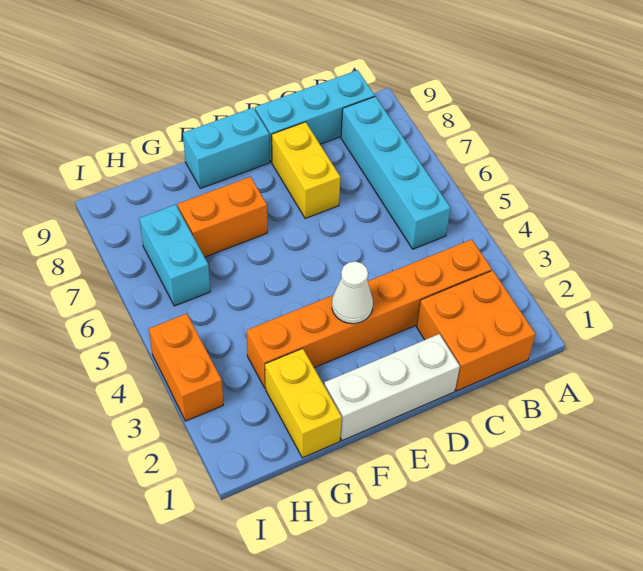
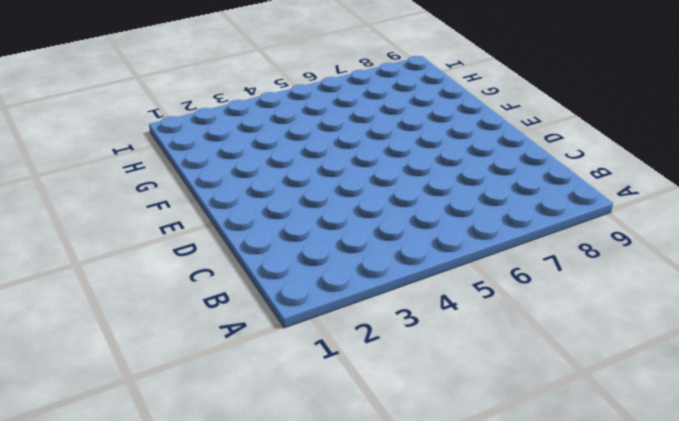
none -> orange 2x2 brick [417,270,535,391]
none -> orange 1x6 brick [247,239,492,388]
none -> cyan 1x4 brick [341,97,451,249]

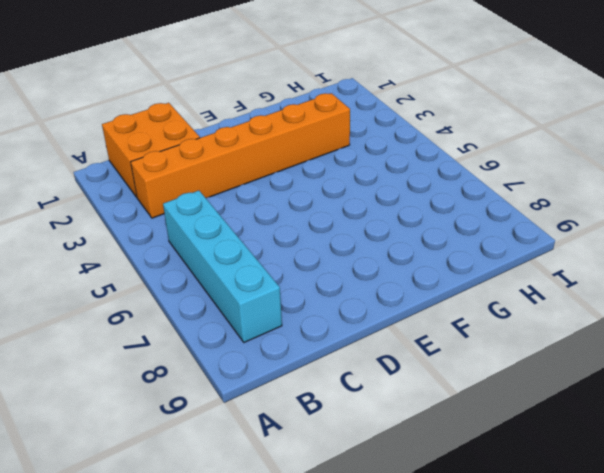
none -> cyan 1x3 brick [255,70,375,162]
none -> white 1x3 brick [324,334,460,441]
none -> yellow 1x2 brick [272,122,340,219]

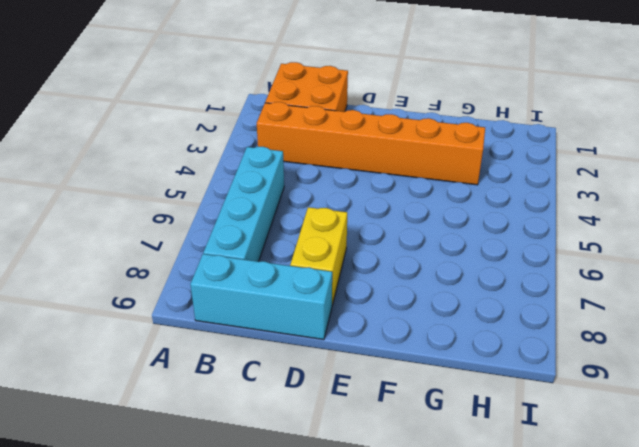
none -> white 1x3 brick [324,334,460,441]
none -> cyan 1x2 brick [183,108,270,188]
none -> orange 1x2 brick [178,177,267,257]

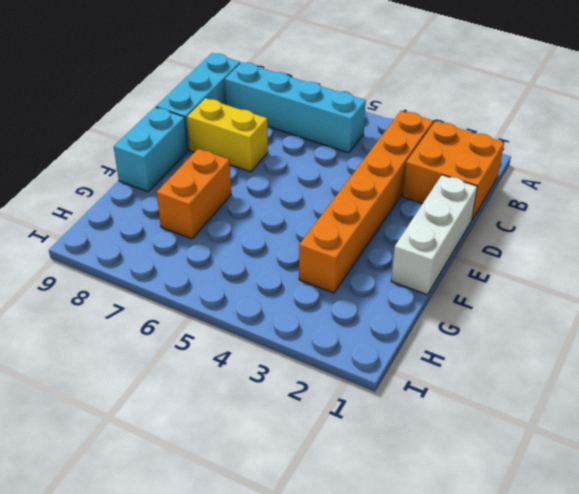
none -> yellow 1x2 brick [265,349,342,458]
none -> cyan 1x2 brick [139,205,210,306]
none -> orange 1x2 brick [149,314,223,421]

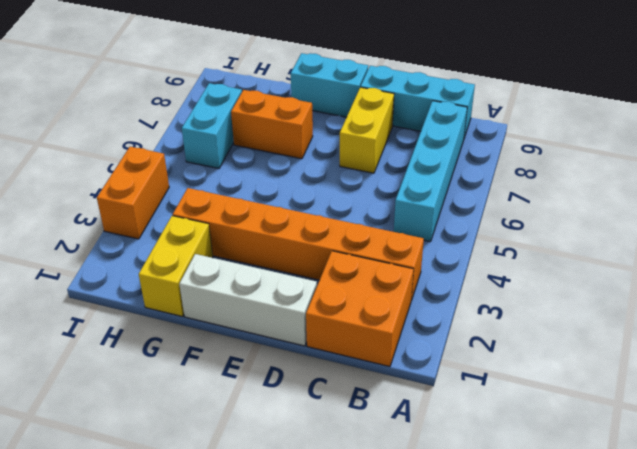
none -> white 1x1 cone [332,261,373,324]

